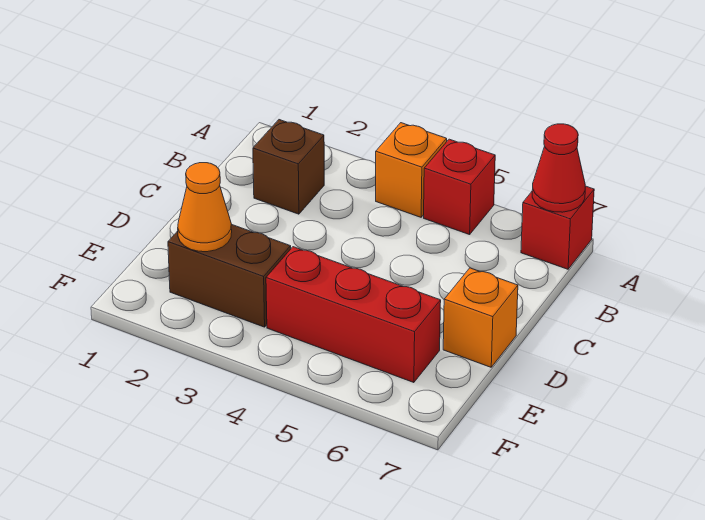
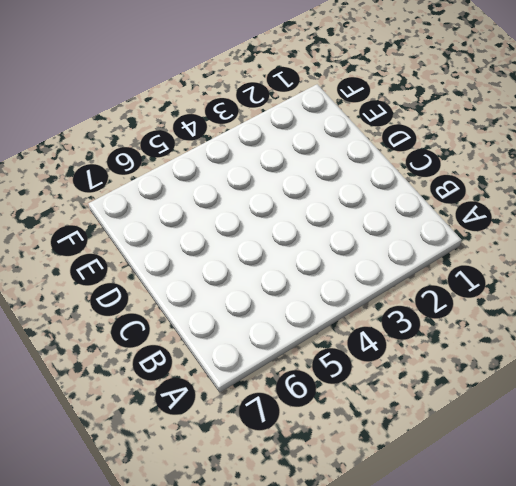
none -> orange 1x1 brick [376,123,447,217]
none -> red 1x1 brick [424,139,495,235]

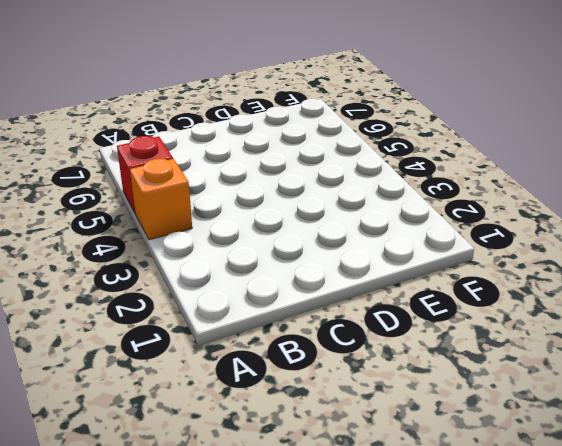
none -> red 1x1 brick [521,186,594,269]
none -> brown 1x1 brick [253,120,324,214]

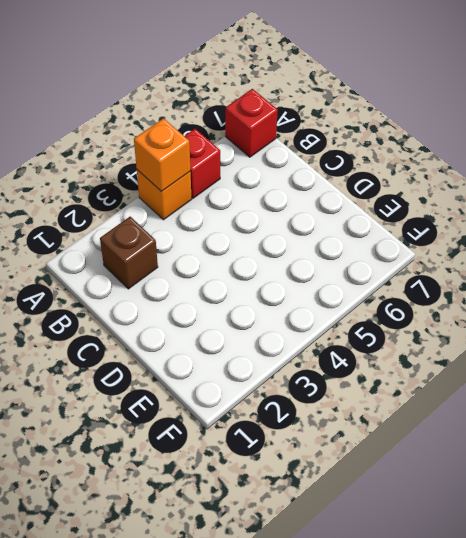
orange 1x1 brick [134,118,190,192] -> orange 1x1 brick moved to [443,268,518,367]
none -> brown 1x2 brick [168,224,291,327]
none -> red 1x3 brick [266,247,441,383]

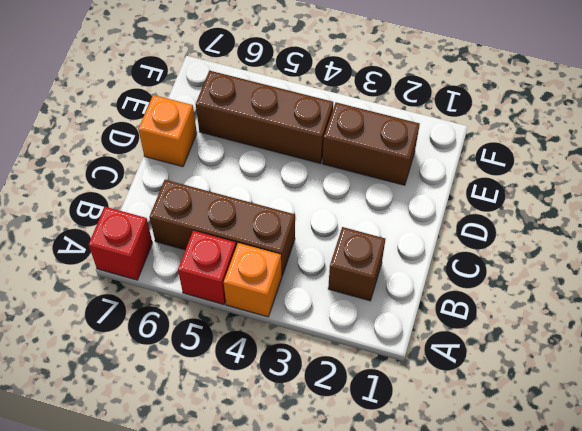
brown 1x3 brick [150,180,295,275] -> none
brown 1x3 brick [196,71,333,163] -> red 1x3 brick [266,247,441,383]
none -> red 1x1 cone [532,124,585,212]
none -> orange 1x1 cone [178,163,232,252]

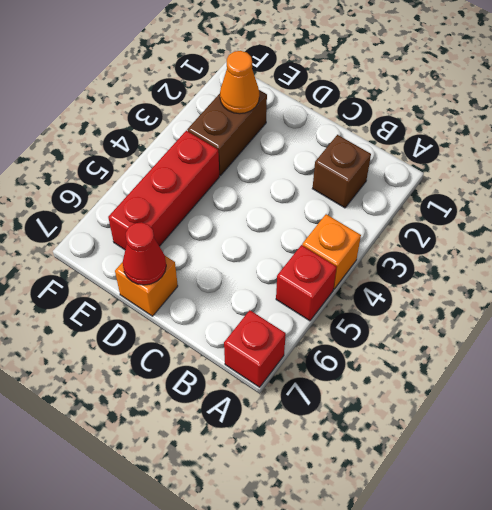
red 1x1 cone [123,222,166,285] -> red 1x1 cone moved to [532,124,585,212]

